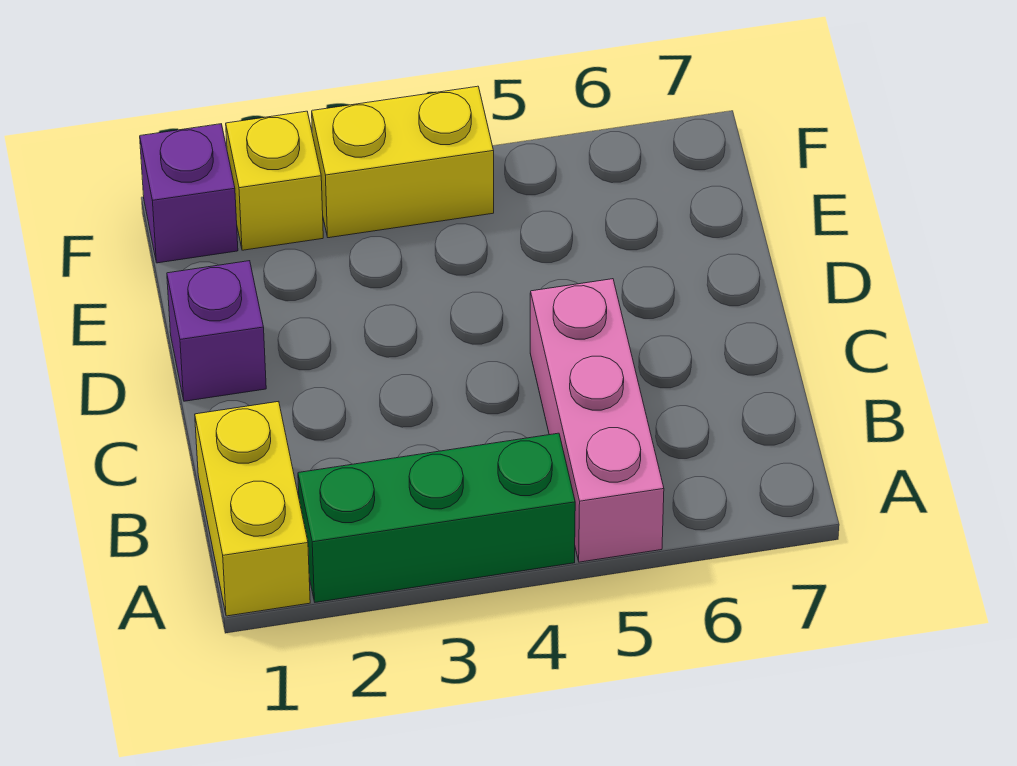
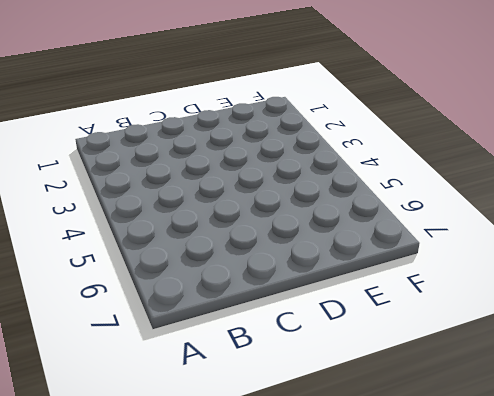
none -> yellow 1x2 brick [195,401,310,616]
none -> green 1x3 brick [298,433,575,602]

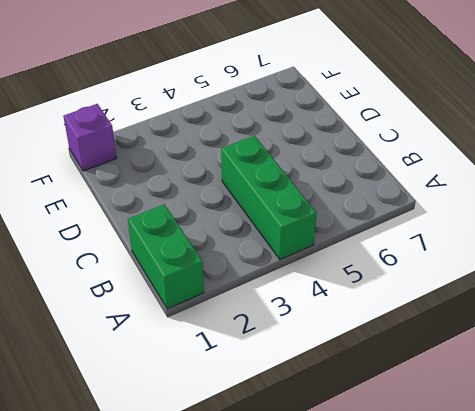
green 1x2 brick [128,204,204,309] -> yellow 1x2 brick [195,401,310,616]
green 1x3 brick [221,136,317,260] -> green 1x3 brick turned to [298,433,575,602]
none -> pink 1x3 brick [530,279,664,562]
none -> purple 1x1 brick [167,261,266,401]

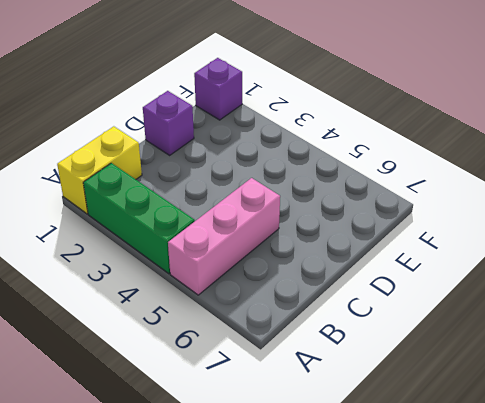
none -> yellow 1x1 brick [226,111,323,250]
none -> yellow 1x2 brick [312,86,494,238]

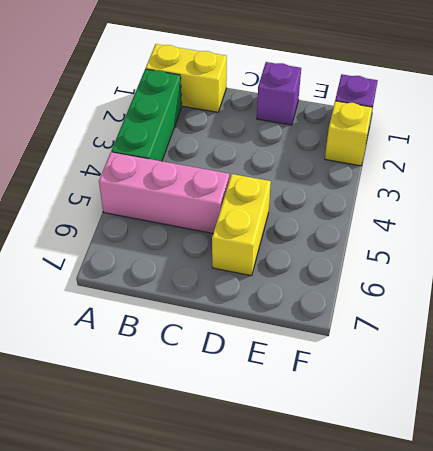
yellow 1x2 brick [212,174,271,276] -> yellow 1x2 brick moved to [312,86,494,238]

